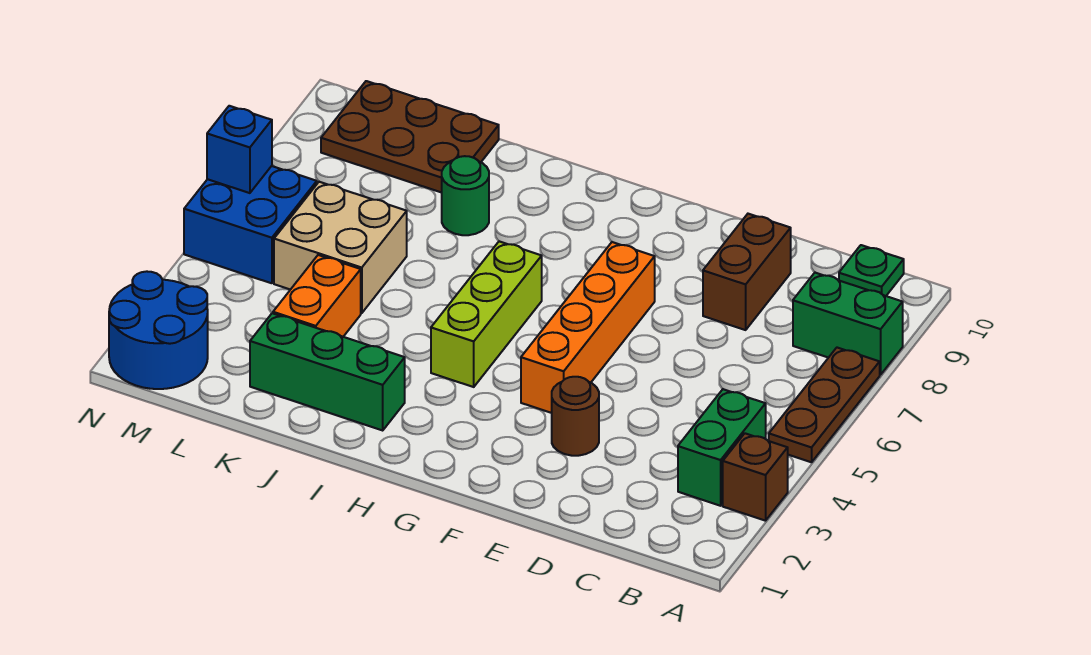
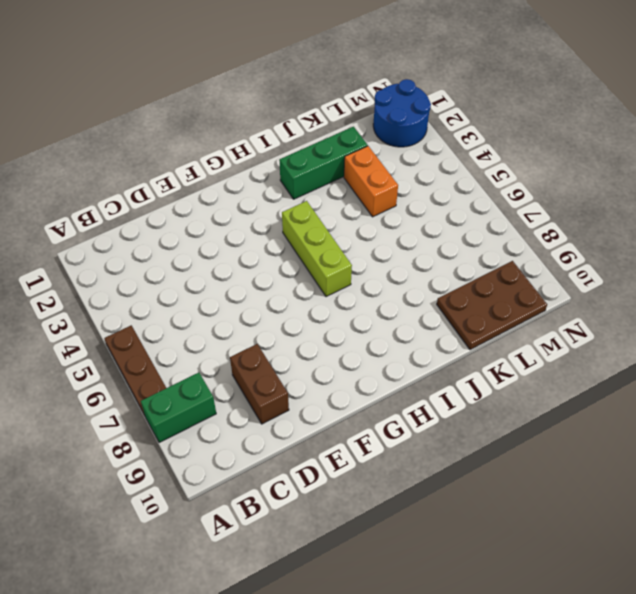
none -> brown 1x1 brick [723,433,788,521]
none -> green 1x2 brick [678,389,766,506]
none -> green 1x1 plate [839,245,904,296]

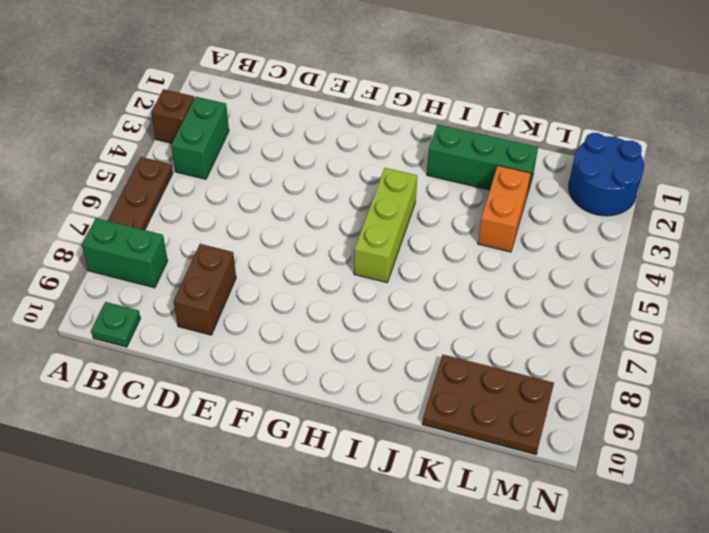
none -> brown 1x1 round brick [552,377,599,456]
none -> orange 1x4 brick [521,242,655,413]
none -> green 1x1 round brick [442,156,489,235]

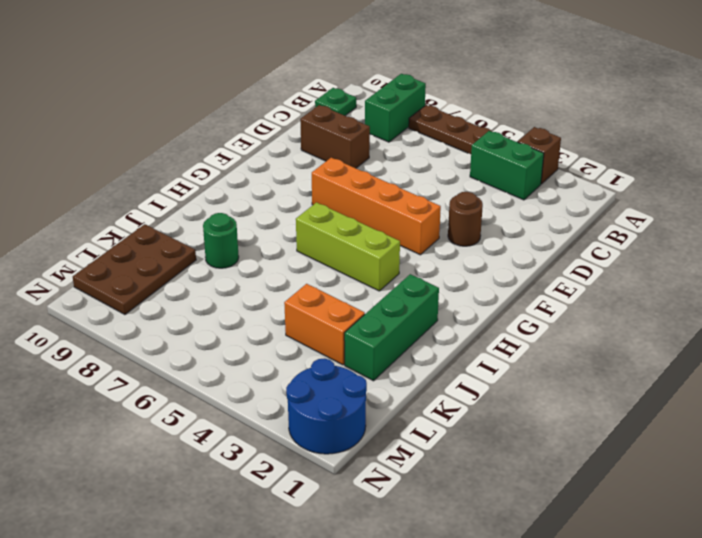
none -> tan 2x2 brick [274,182,407,313]
none -> blue 2x2 brick [184,166,317,283]
none -> blue 1x1 brick [207,106,272,193]

